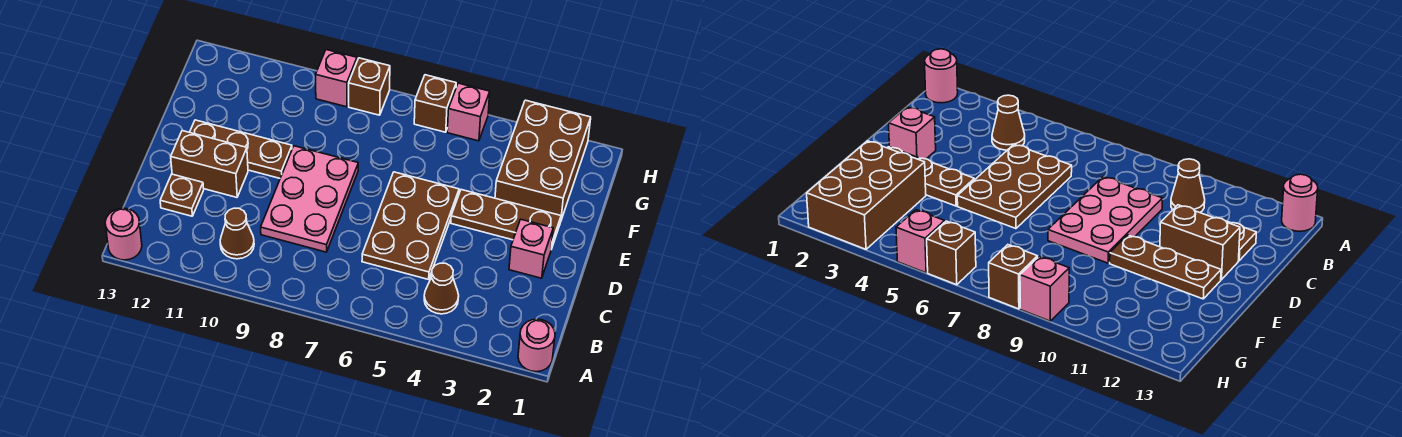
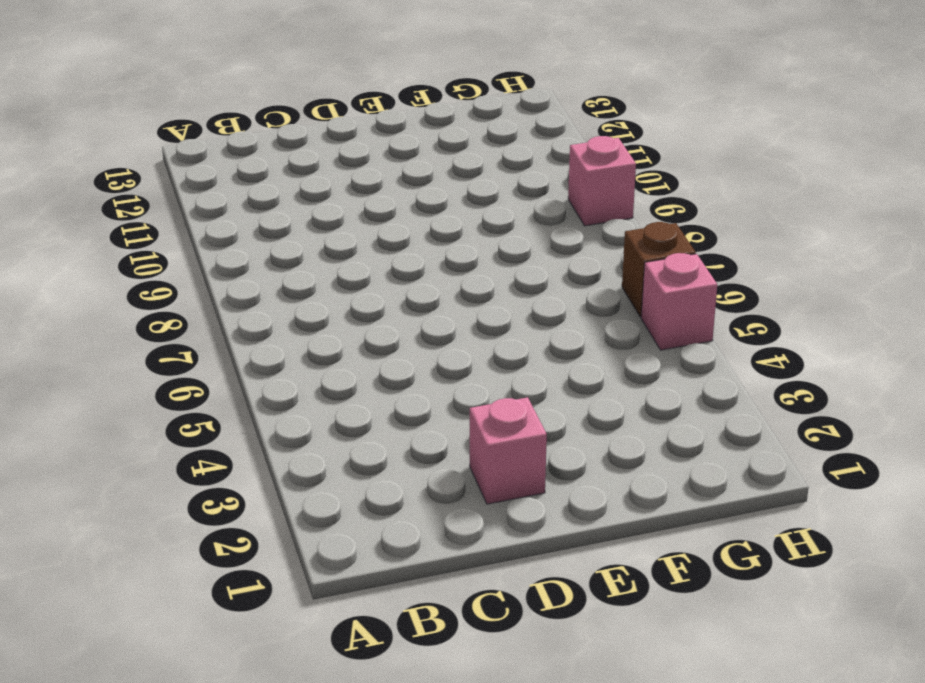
none -> pink 1x1 round brick [518,319,555,372]
none -> pink 1x1 round brick [105,208,142,260]
none -> brown 1x1 cone [424,263,459,314]

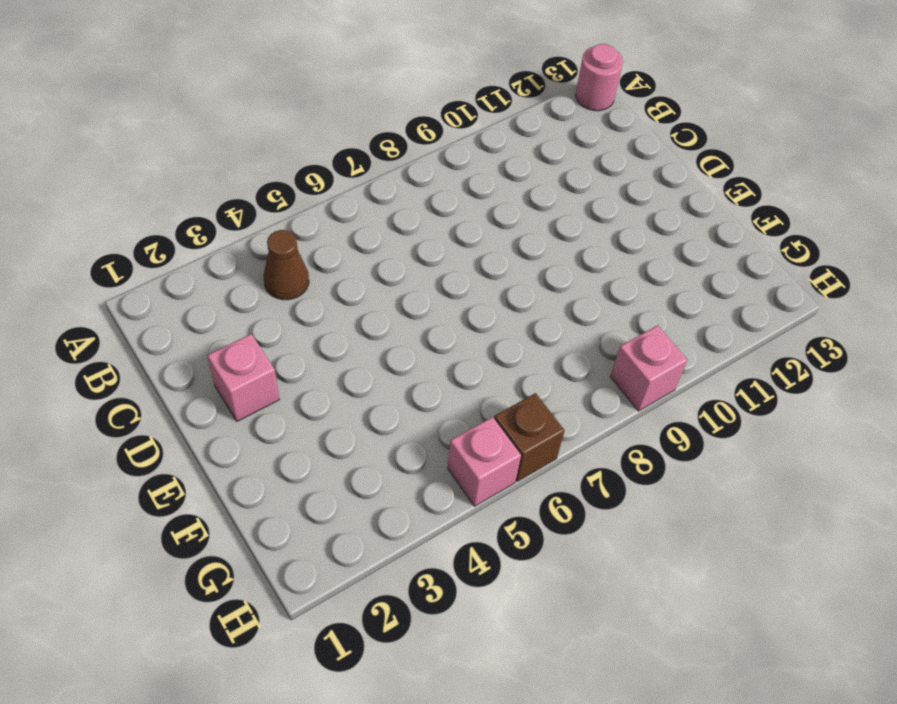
none -> pink 1x1 round brick [518,319,555,372]
none -> brown 1x1 cone [220,208,254,259]
none -> brown 2x3 plate [362,172,459,279]

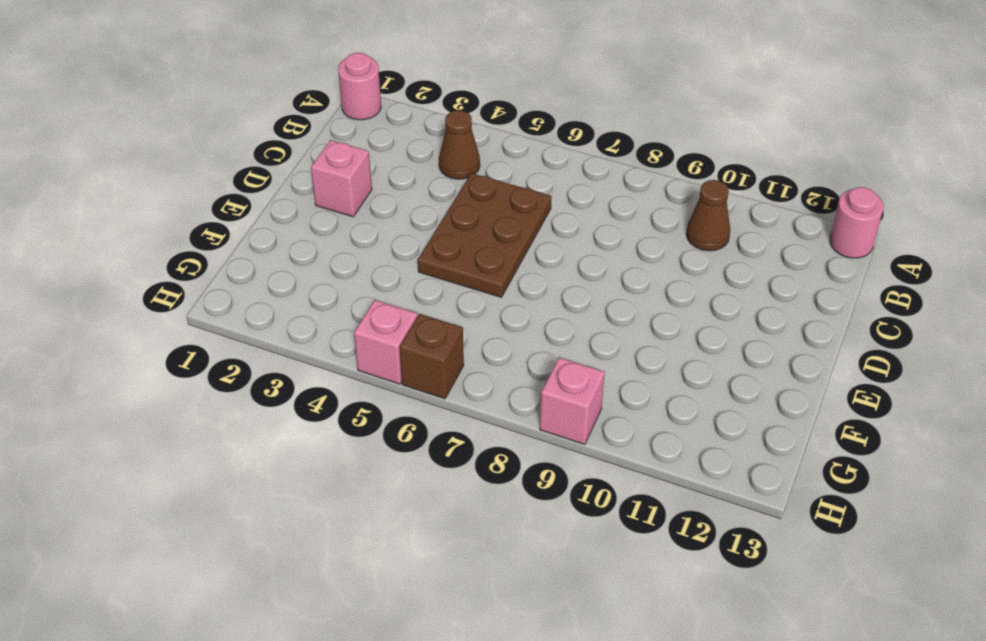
none -> pink 2x3 plate [261,146,358,252]
none -> brown 1x1 plate [160,174,204,216]
none -> brown 1x2 brick [171,131,248,197]

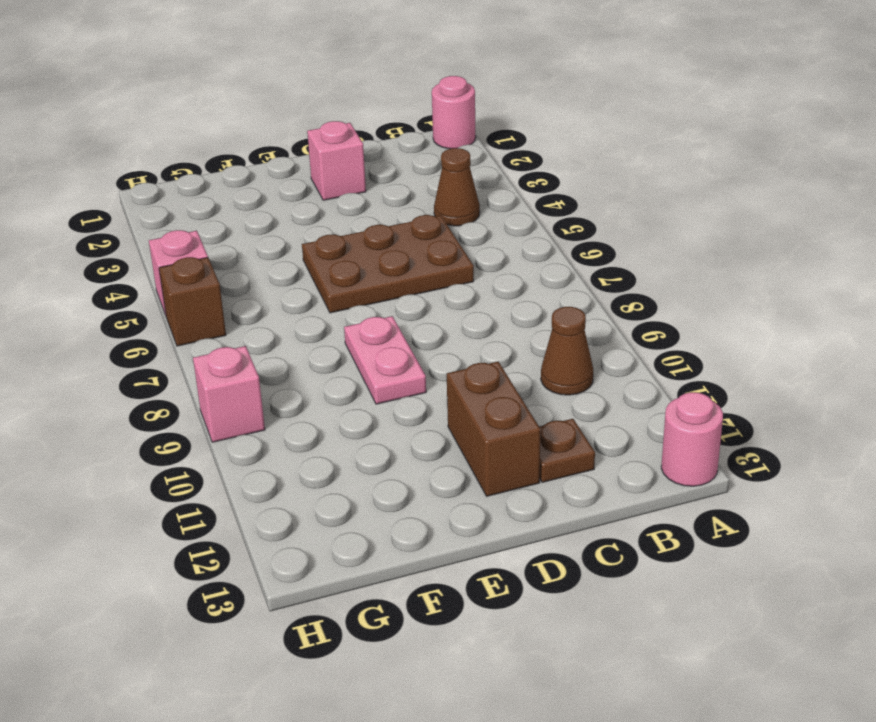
pink 1x2 plate [344,316,426,404] -> pink 2x3 plate [261,146,358,252]
none -> brown 1x3 plate [451,190,561,249]
none -> brown 1x3 plate [190,120,292,178]
none -> brown 2x3 brick [495,100,591,220]

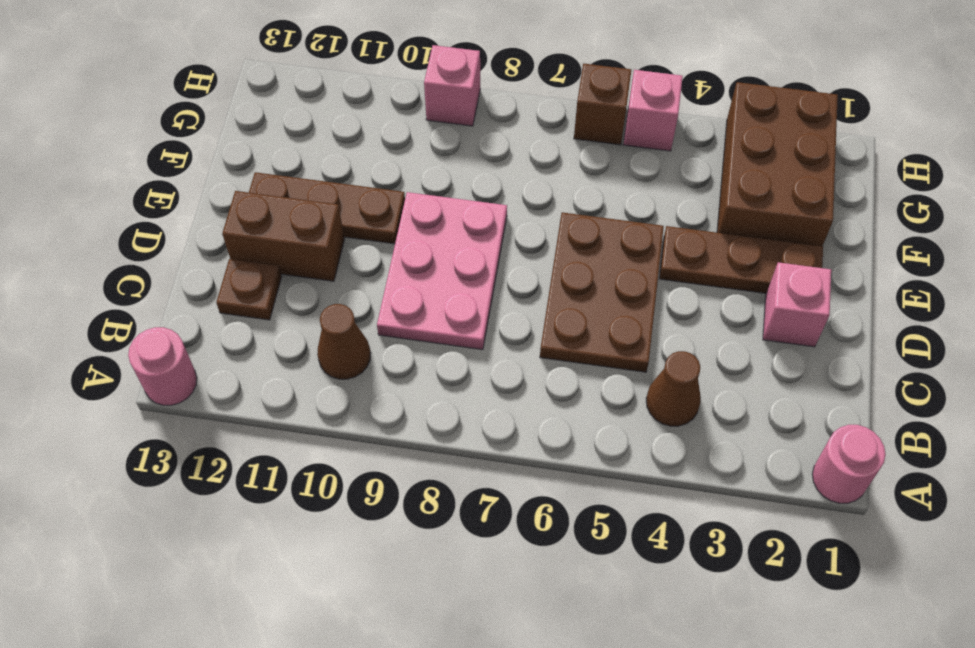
none -> brown 1x1 brick [349,58,390,115]

